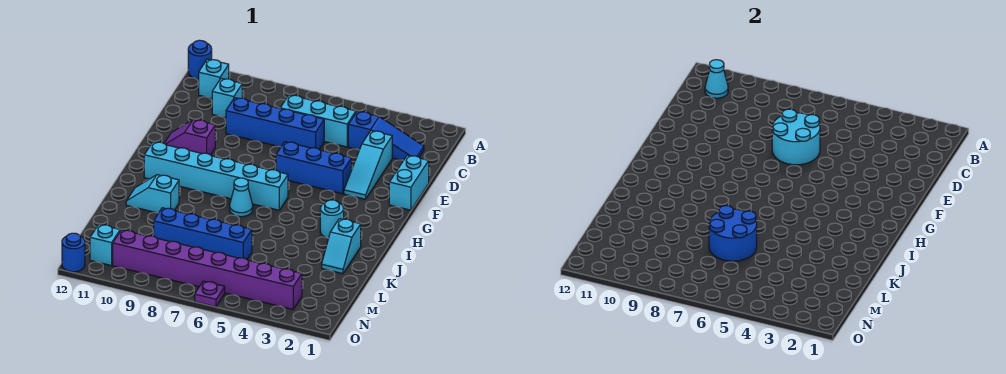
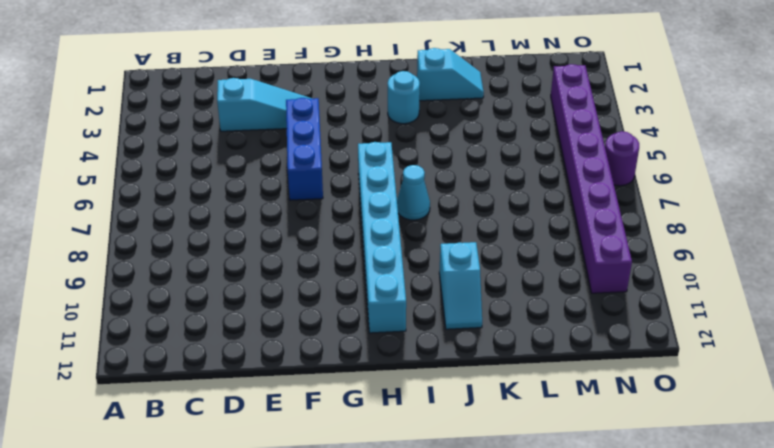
purple 1x1 round brick [605,131,639,186] -> purple 1x1 plate [195,281,225,307]
none -> blue 1x1 round brick [188,40,212,79]
none -> cyan 1x1 brick [199,59,229,98]
none -> blue 1x3 slope [348,111,424,160]

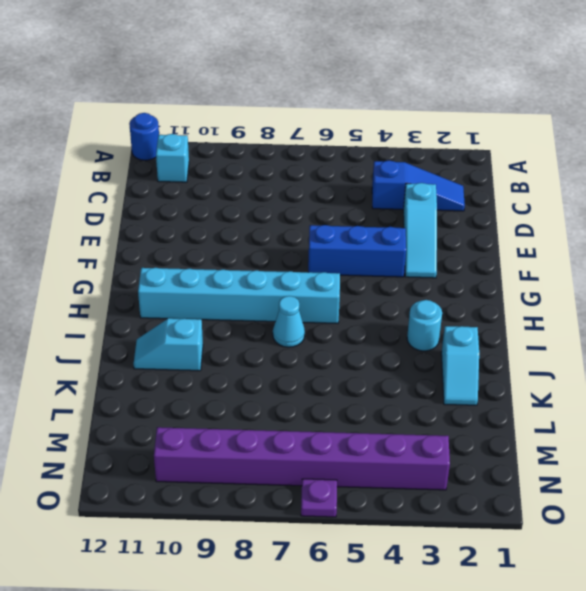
none -> cyan 1x3 brick [280,95,356,147]
none -> cyan 1x1 brick [212,78,242,118]
none -> blue 1x4 brick [226,98,324,149]

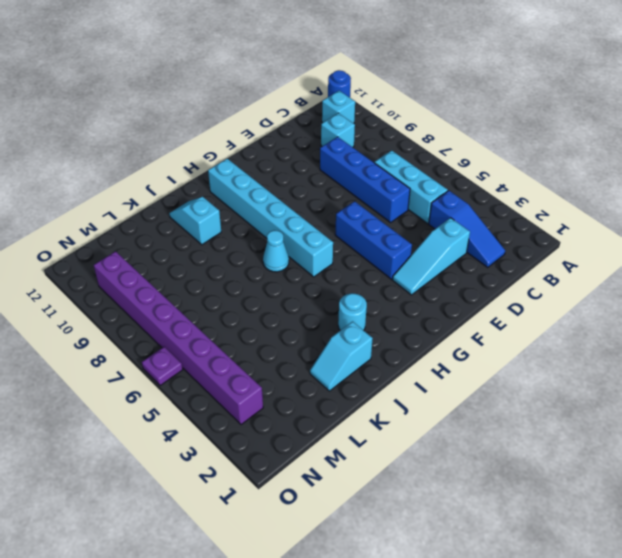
none -> cyan 1x2 brick [389,155,429,210]
none -> purple 1x2 slope [164,120,215,155]
none -> blue 1x4 brick [154,208,252,259]

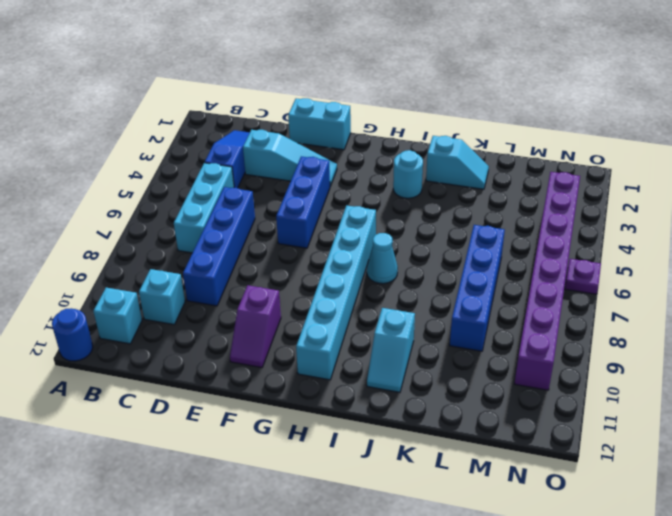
none -> cyan 1x1 brick [90,224,120,266]
none -> blue 1x1 round brick [62,233,85,272]
none -> cyan 1x1 cone [705,60,728,98]

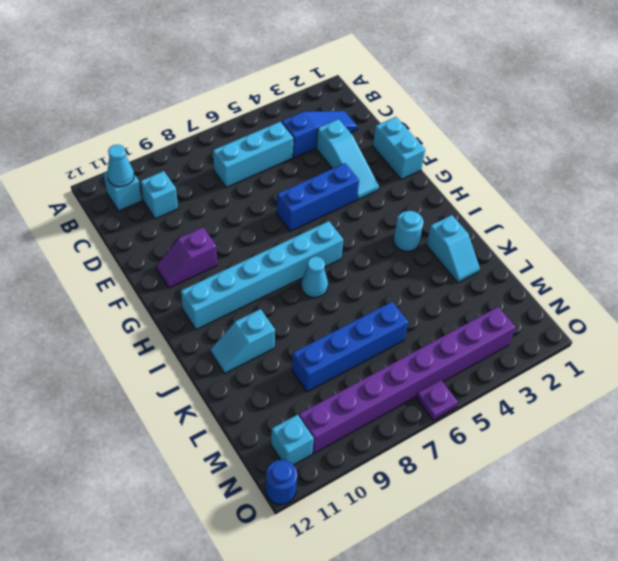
none -> blue 1x1 round brick [188,40,212,79]
none -> blue 1x4 brick [226,98,324,149]
none -> cyan 2x2 round brick [772,109,820,165]

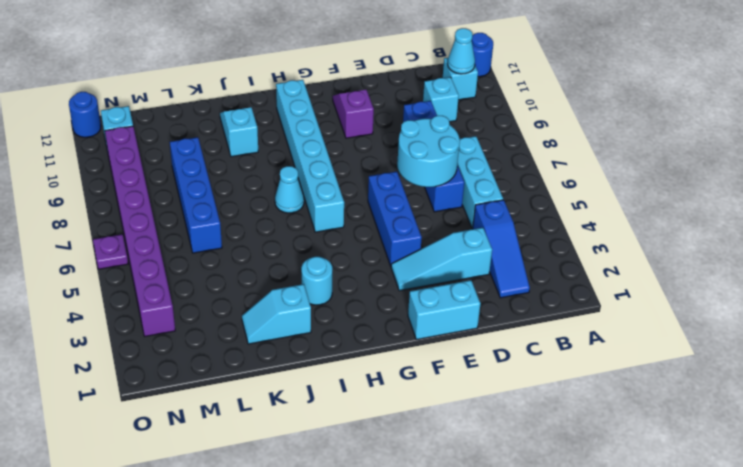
none -> blue 2x2 round brick [709,206,757,261]

